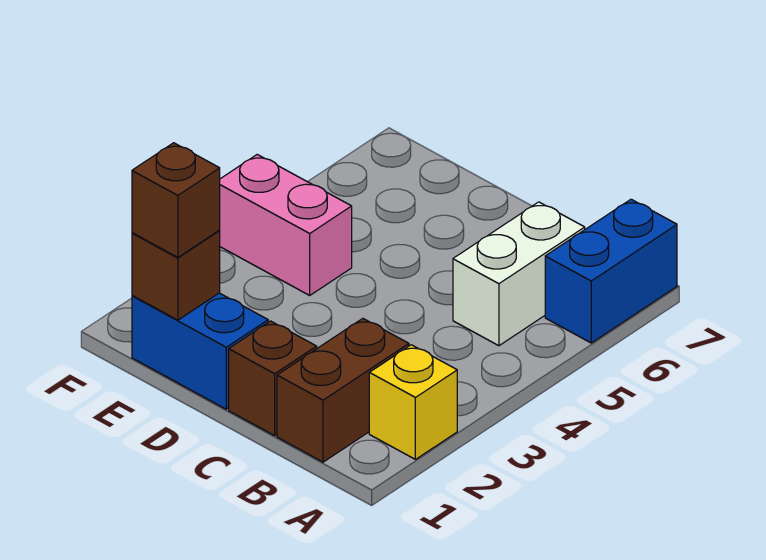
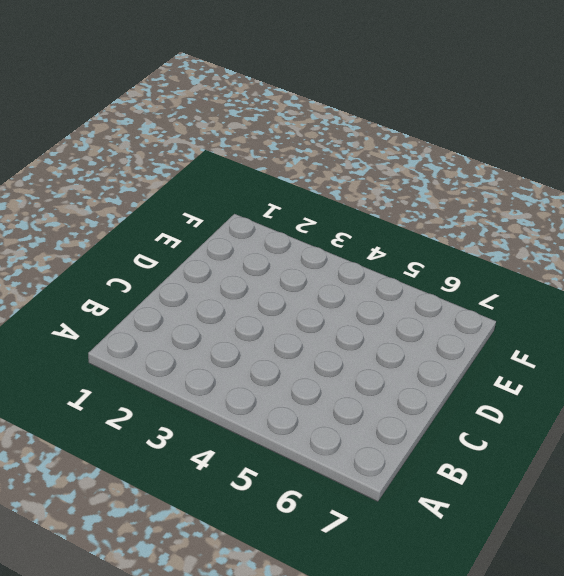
none -> yellow 1x1 brick [369,345,457,459]
none -> blue 1x2 brick [545,199,677,343]

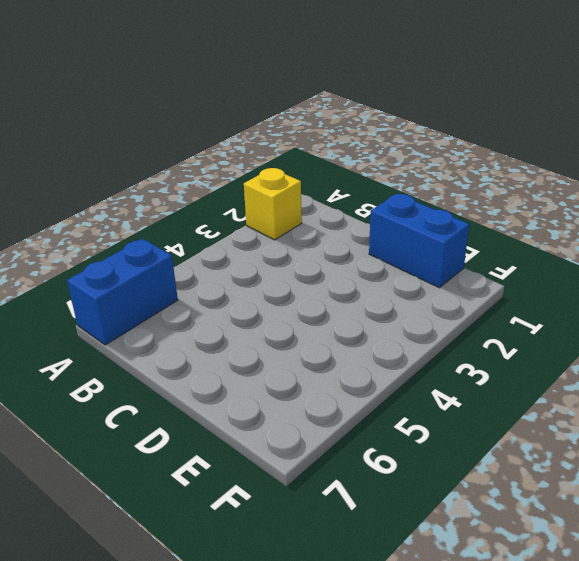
none -> brown 1x2 brick [277,319,409,462]
none -> white 1x2 brick [453,202,585,346]

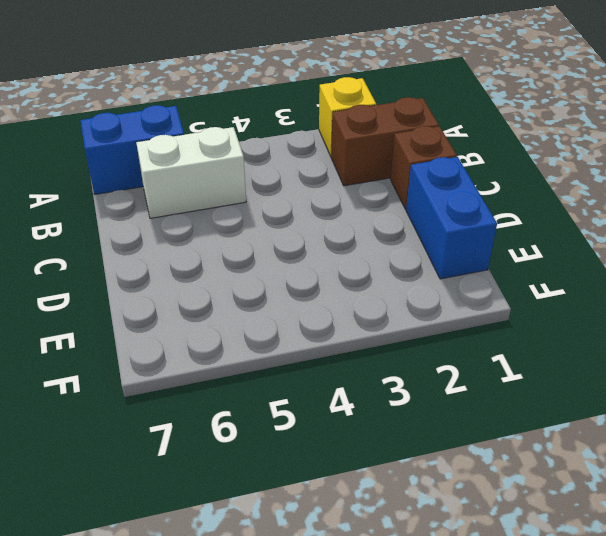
none -> pink 1x2 brick [219,155,352,295]
none -> brown 1x1 brick [132,231,220,320]

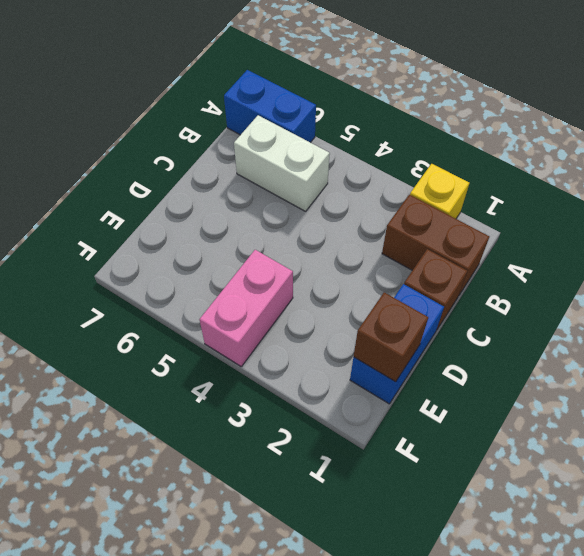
none -> brown 1x1 brick [132,143,220,257]

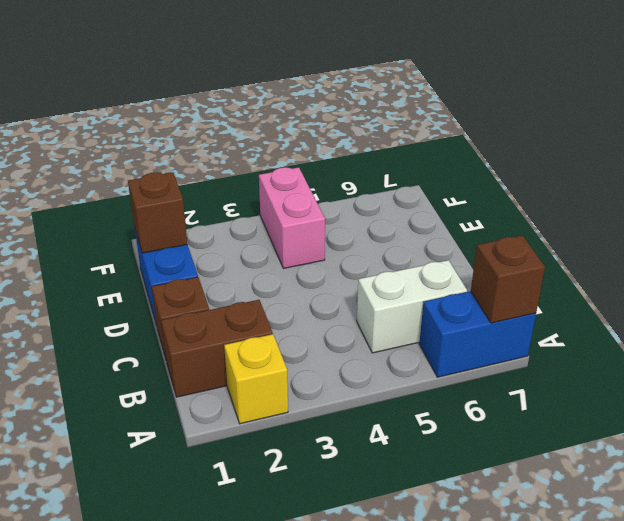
brown 1x1 brick [471,236,545,323] -> brown 1x1 brick moved to [132,143,220,257]

